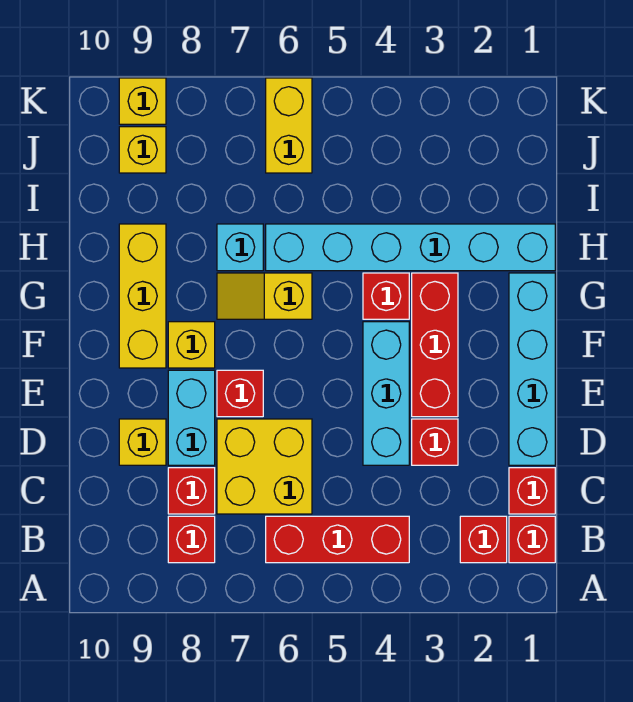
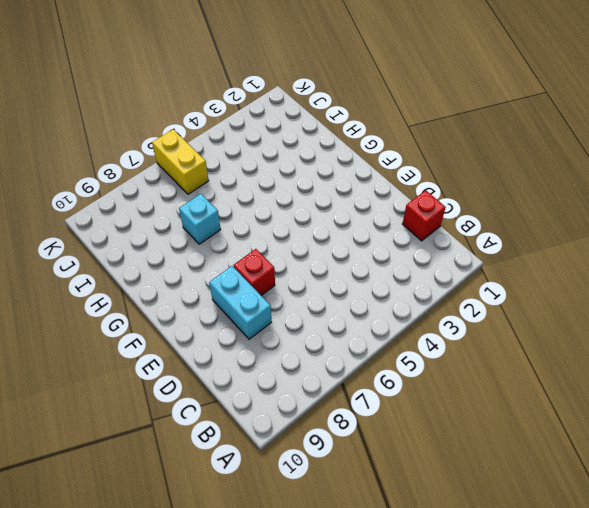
none -> red 1x1 brick [509,516,555,563]
none -> red 1x1 brick [460,516,507,563]
none -> red 1x3 brick [266,516,409,563]

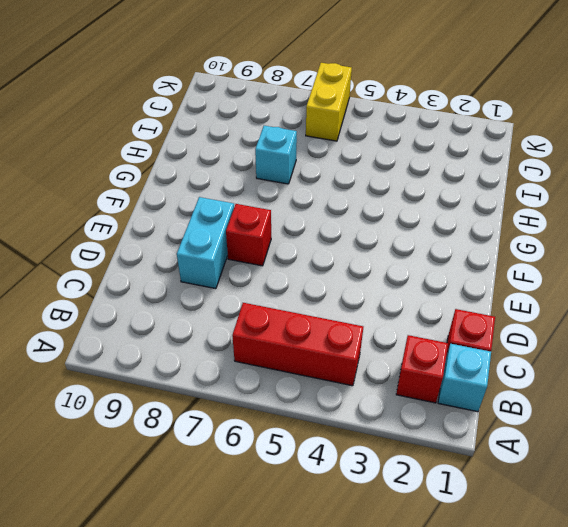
cyan 1x1 brick [438,344,491,412] -> red 1x1 brick [509,516,555,563]
none -> red 1x1 brick [168,516,215,563]
none -> yellow 2x2 brick [217,419,312,514]
none -> red 1x1 brick [168,468,215,514]

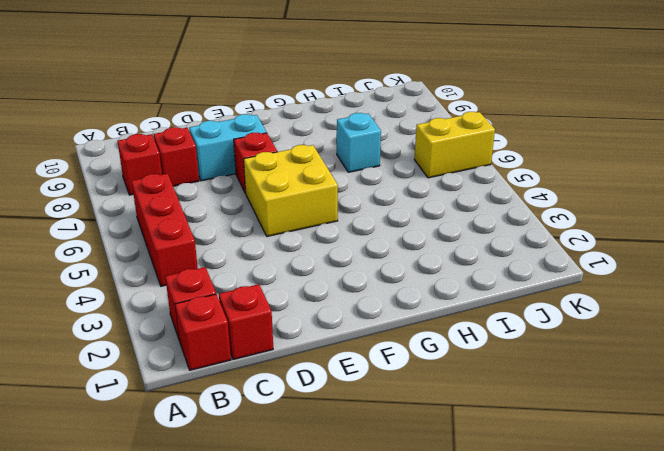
yellow 2x2 brick [244,144,338,236] -> yellow 2x2 brick moved to [217,419,312,514]
none -> cyan 1x4 brick [509,273,555,465]
none -> red 1x1 brick [412,419,458,465]
none -> cyan 1x3 brick [363,322,409,465]

